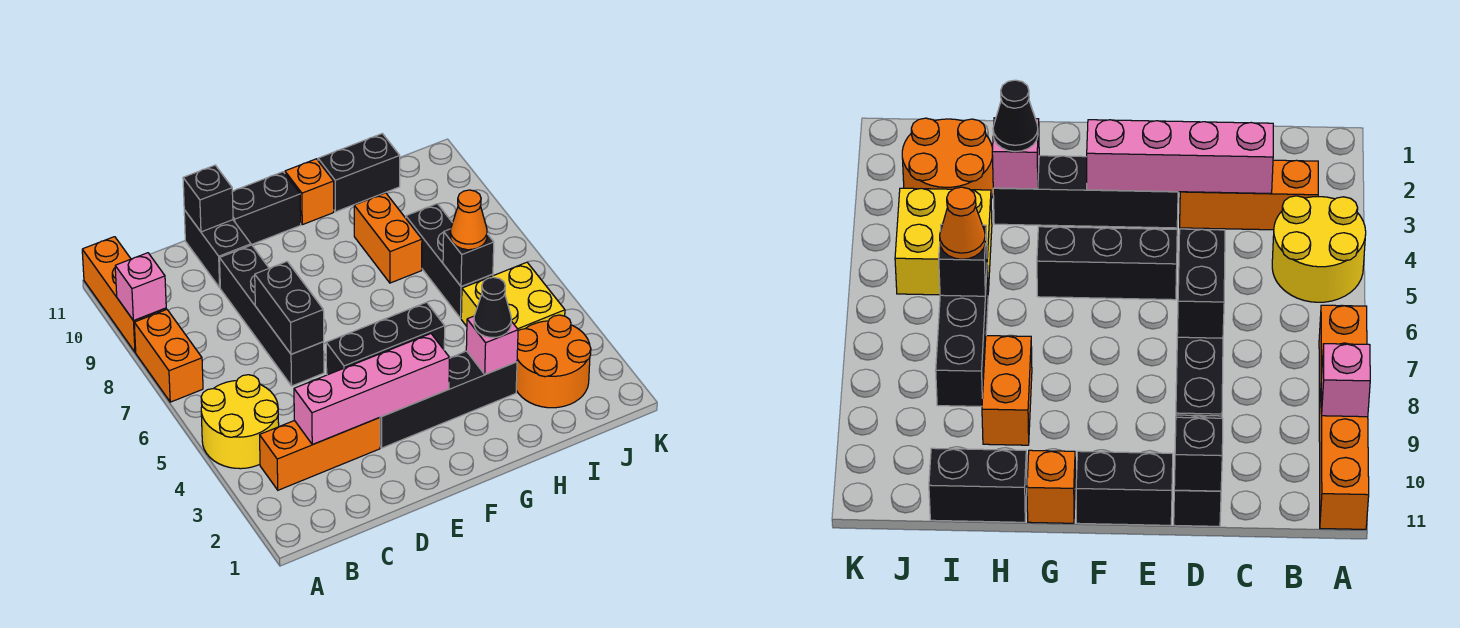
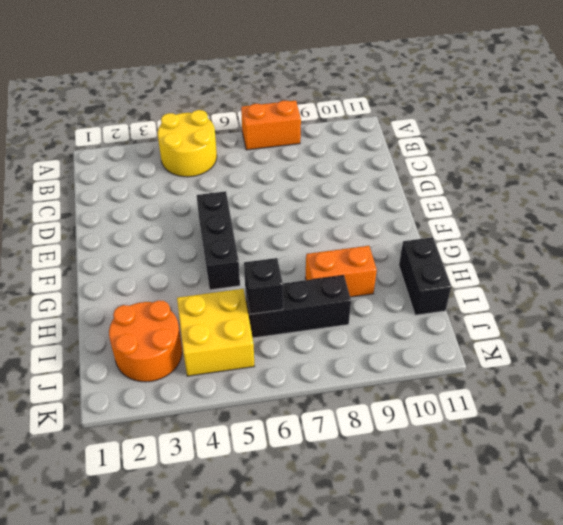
none -> orange 1x3 brick [82,237,166,352]
none -> orange 1x3 brick [260,418,380,490]
none -> black 1x4 brick [220,245,324,386]

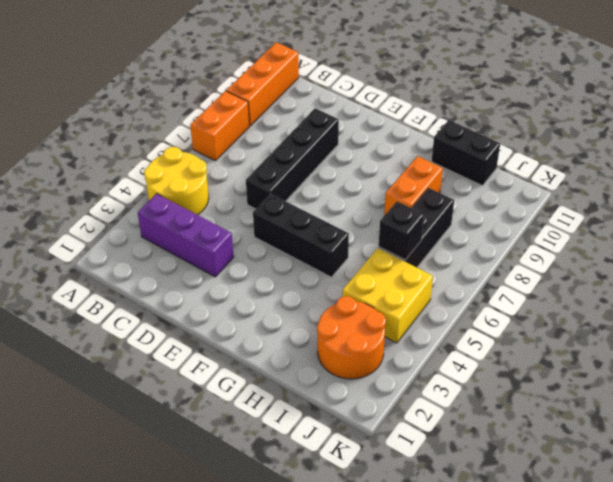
purple 1x3 brick [138,194,234,277] -> orange 1x3 brick [260,418,380,490]
none -> black 1x2 brick [184,210,251,287]
none -> black 1x4 brick [380,351,517,448]
none -> black 1x2 brick [232,172,301,245]

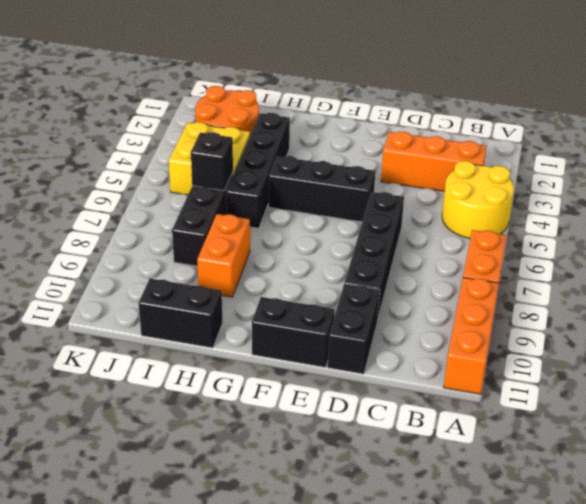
black 1x4 brick [226,113,290,228] -> black 1x4 brick turned to [380,351,517,448]
none -> orange 1x1 brick [285,159,334,225]
none -> pink 1x1 brick [115,253,166,321]
none -> pink 1x4 brick [294,334,450,445]

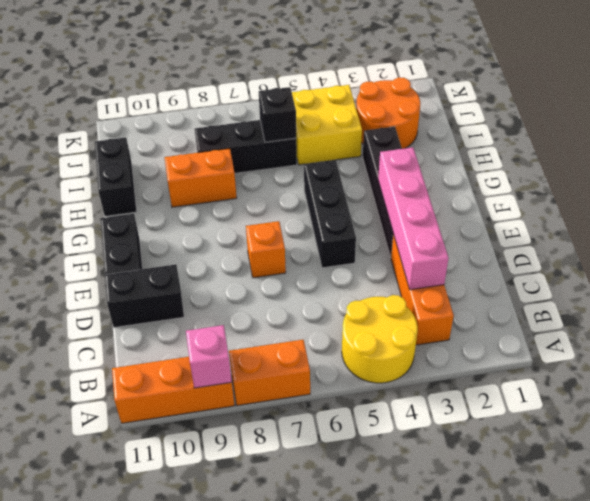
orange 1x1 brick [246,221,286,278] -> orange 1x1 brick moved to [285,159,334,225]
none -> black 1x4 brick [220,245,324,386]
none -> black 1x2 brick [255,262,324,354]
none -> black 1x1 brick [183,165,233,232]

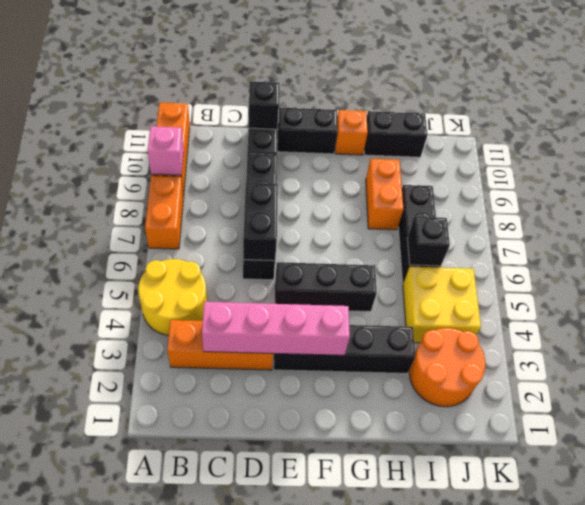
none -> pink 1x1 brick [466,316,518,375]
none -> black 1x1 cone [474,277,511,338]
none -> orange 1x1 cone [450,190,487,250]

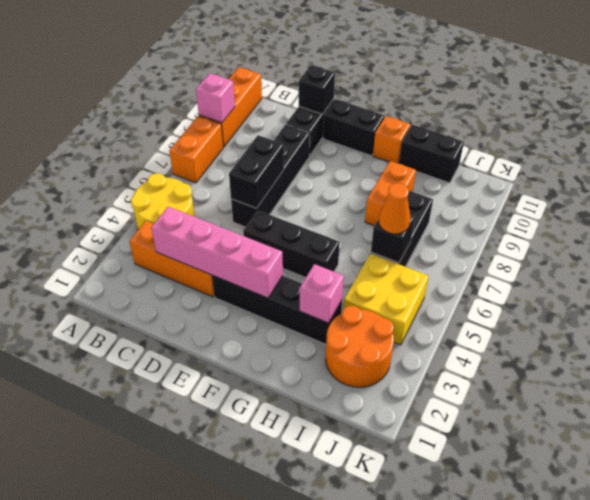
none -> black 1x1 cone [474,277,511,338]

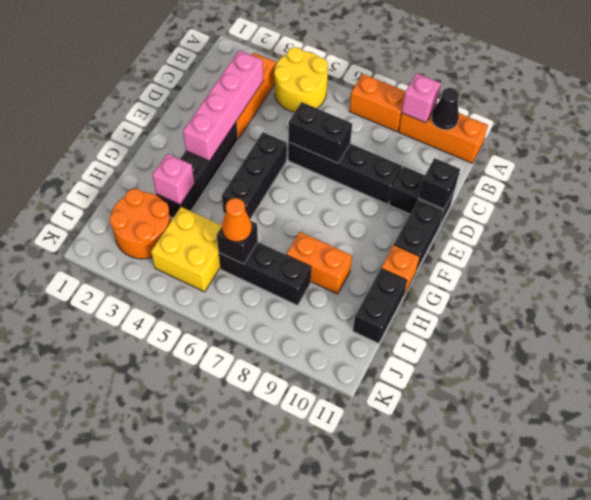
black 1x1 cone [432,88,459,130] -> black 1x1 cone moved to [474,277,511,338]

